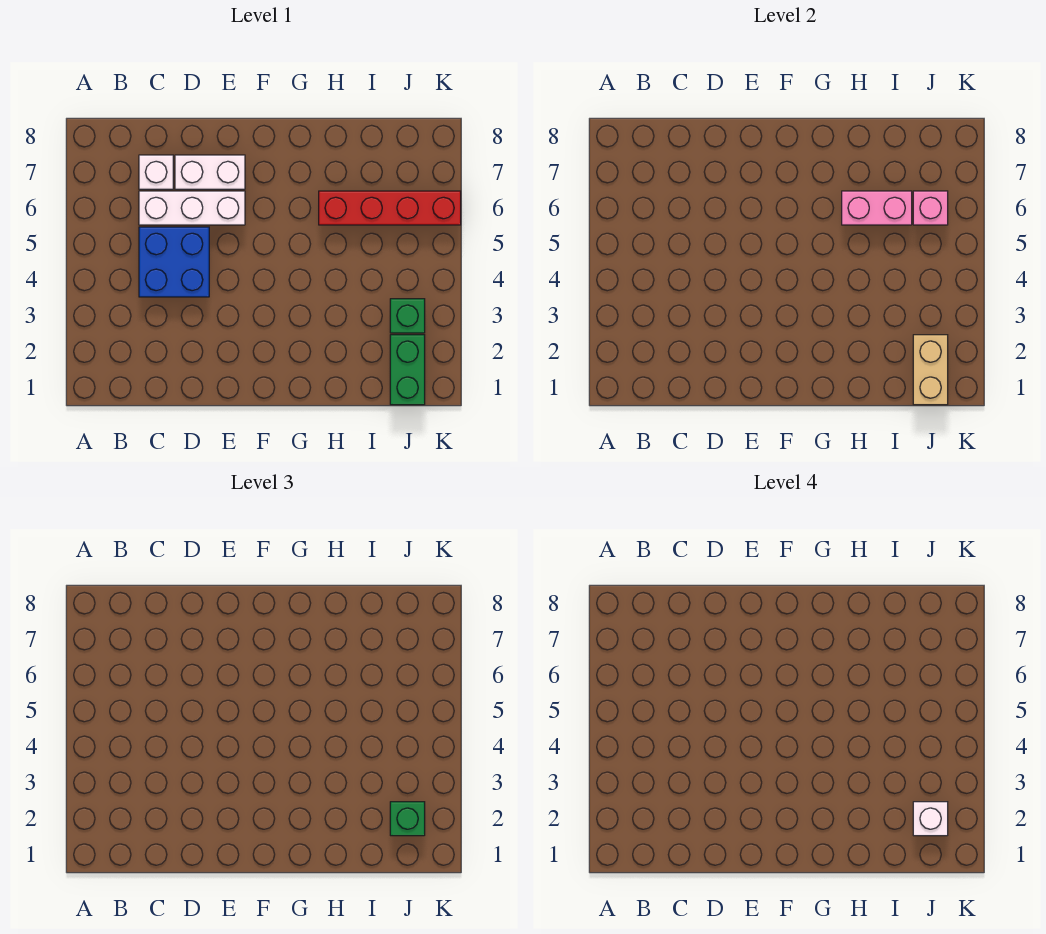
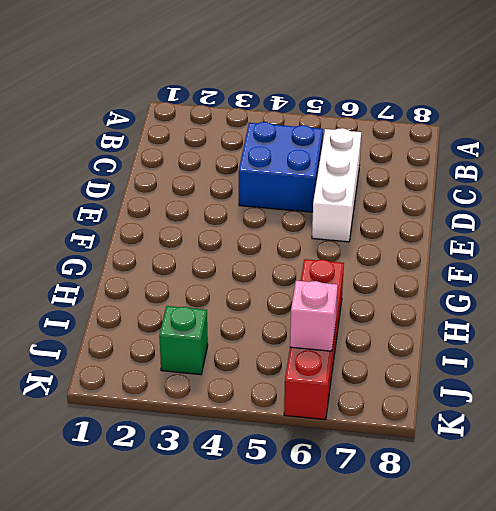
none -> white 1x1 brick [139,155,173,189]
none -> white 1x2 brick [175,155,245,189]
none -> green 1x2 brick [390,335,425,405]

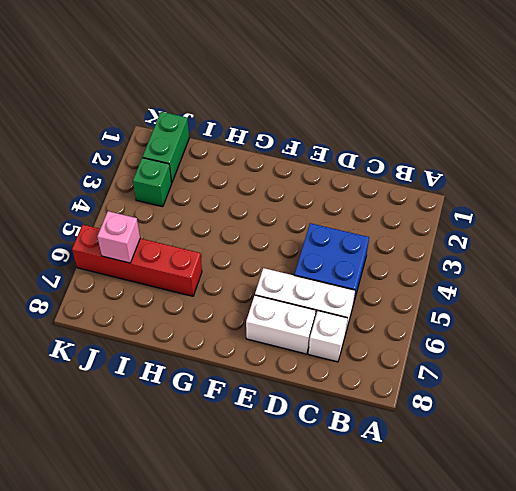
none -> pink 1x2 brick [842,191,912,225]
none -> tan 1x2 brick [913,335,948,405]
none -> green 1x1 brick [390,802,425,836]

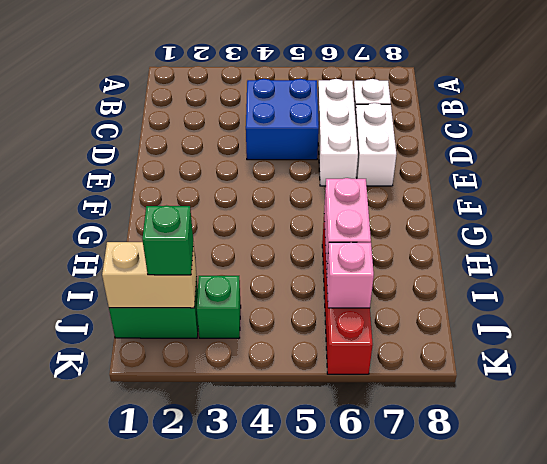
none -> white 1x1 brick [913,802,948,836]

